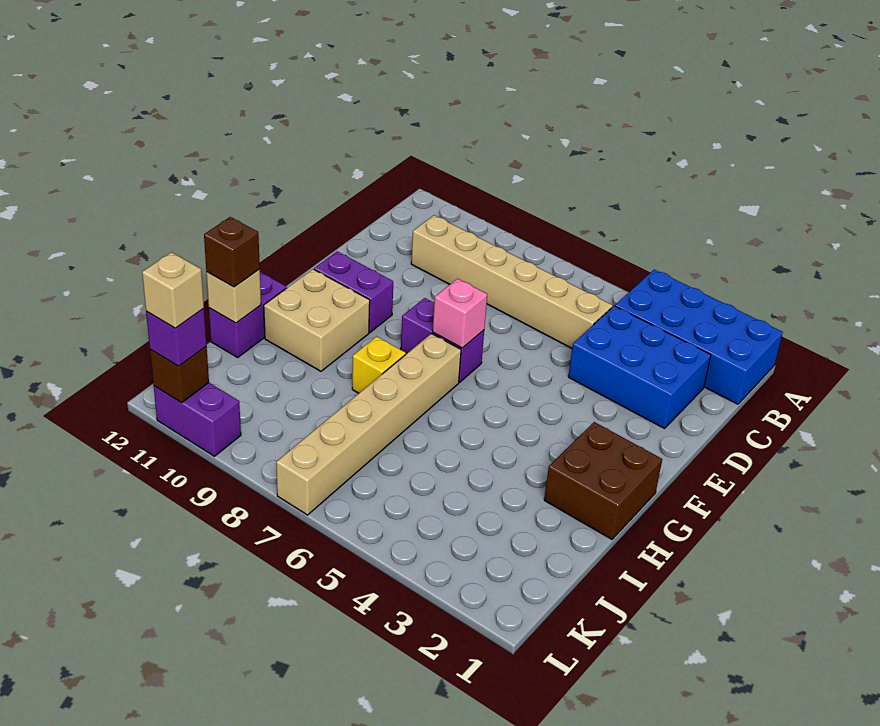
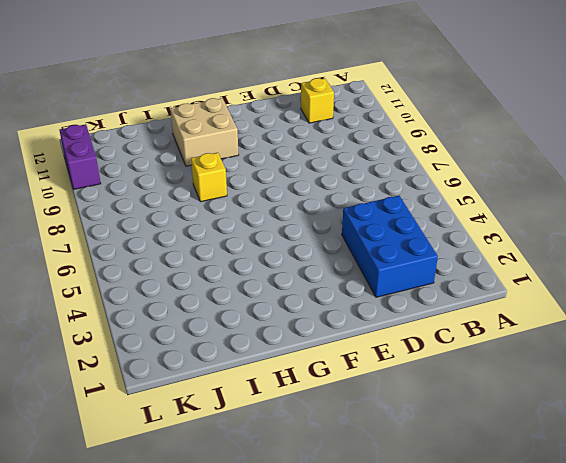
yellow 1x1 brick [301,78,334,123] -> none
none -> blue 2x4 brick [615,270,783,404]
none -> tan 1x6 brick [411,215,613,348]
none -> purple 1x2 brick [401,298,484,382]

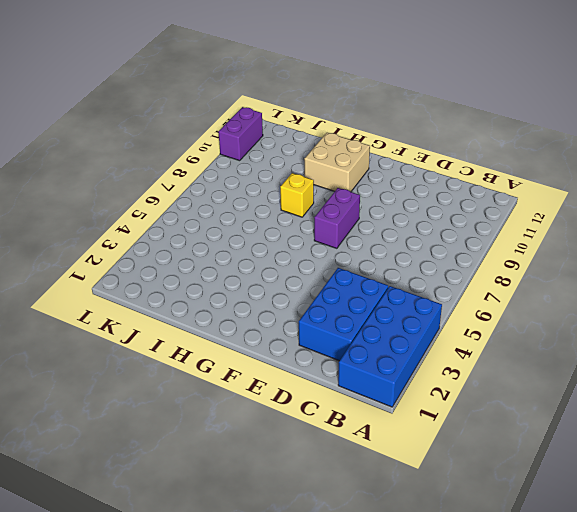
none -> tan 1x6 brick [411,215,613,348]
none -> purple 1x2 brick [314,251,393,333]
none -> brown 2x2 brick [544,422,662,539]

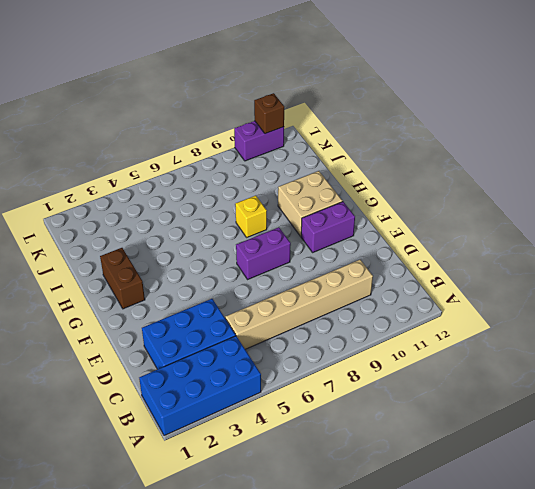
brown 1x2 brick [100,248,145,309] -> brown 2x2 brick [544,422,662,539]
none -> tan 1x6 brick [276,334,461,515]
none -> purple 1x2 brick [209,272,287,357]
none -> pink 1x1 brick [433,279,487,348]

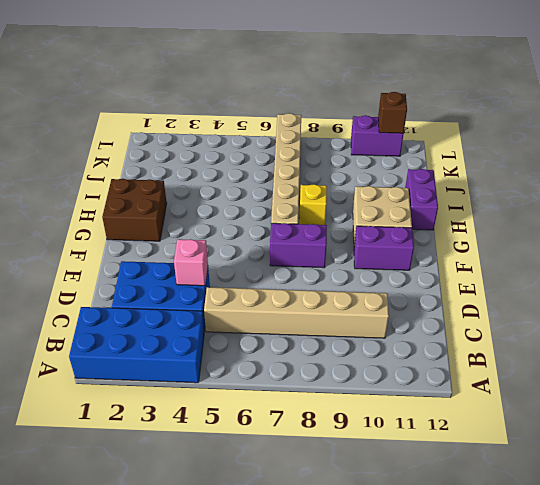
pink 1x1 brick [174,239,208,286] -> pink 1x1 brick moved to [433,279,487,348]
none -> tan 1x1 brick [206,269,261,323]
none -> brown 1x1 brick [204,217,260,287]
none -> purple 1x1 brick [146,308,207,366]

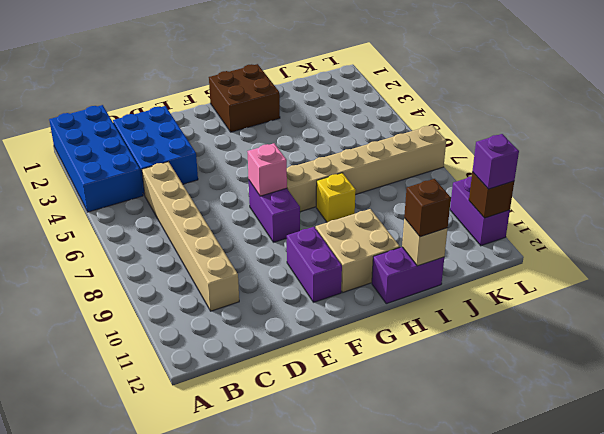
none -> tan 1x1 brick [142,252,204,328]

